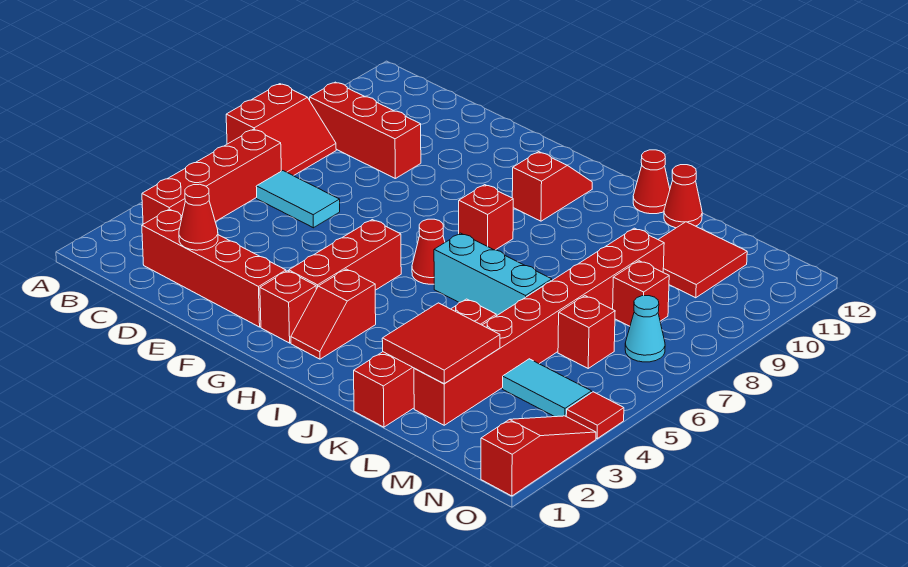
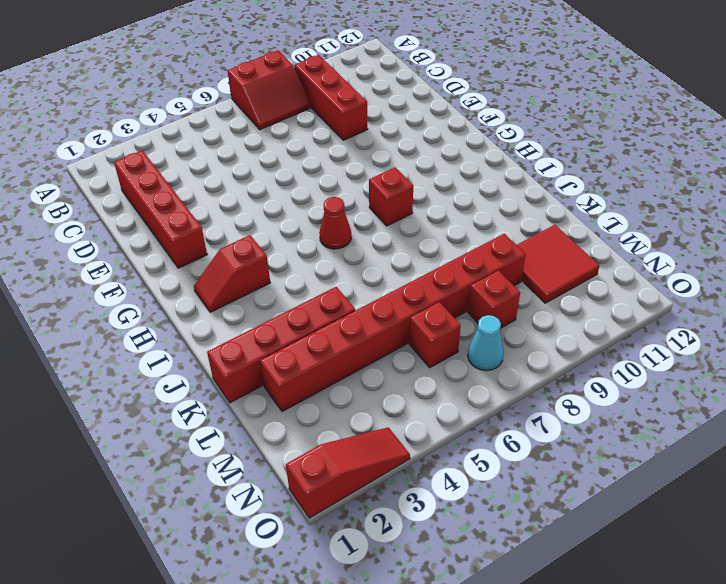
none -> red 1x4 brick [142,129,281,224]
none -> cyan 1x2 tile [256,171,340,228]
none -> red 1x1 brick [260,271,316,343]

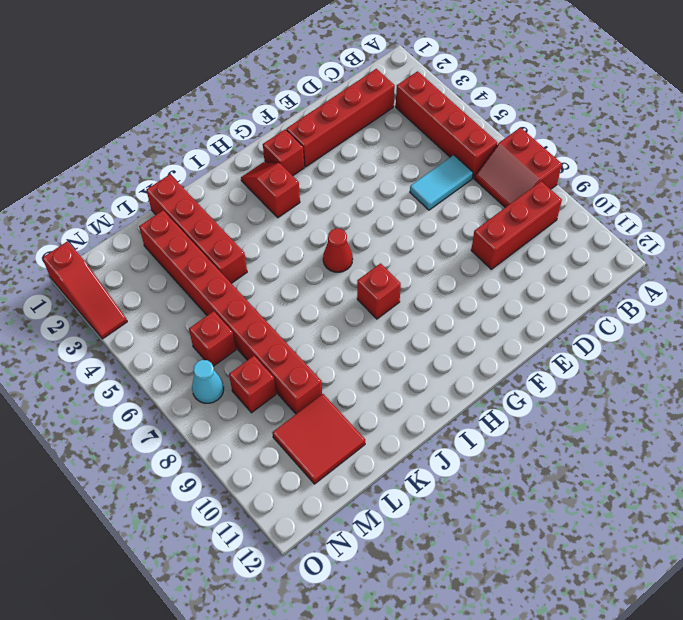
none -> red 1x3 brick [289,220,401,290]
none -> red 1x2 slope [512,152,592,221]
none -> cyan 1x3 brick [434,233,552,316]

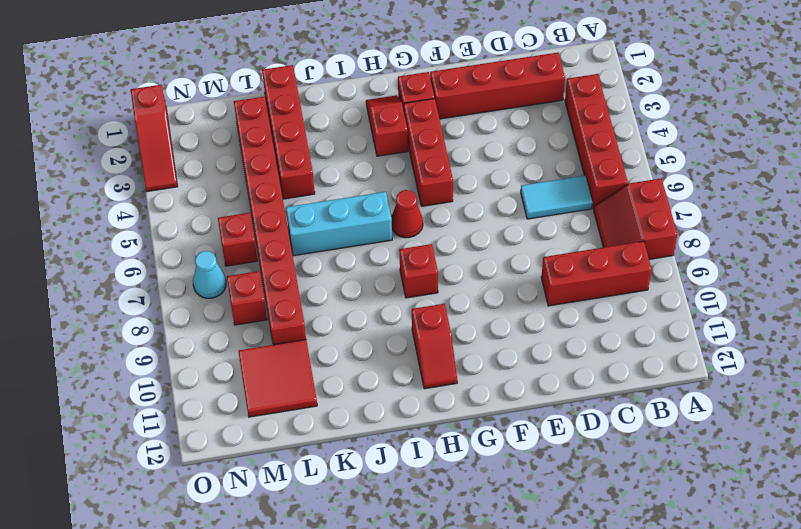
none -> red 1x1 cone [633,150,670,214]
none -> red 1x1 cone [664,165,702,228]
none -> cyan 1x2 tile [503,359,592,417]

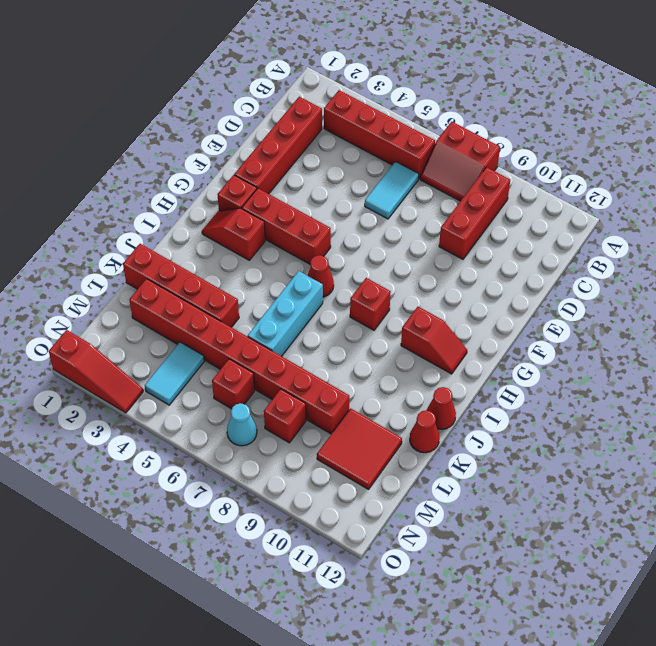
none -> red 1x1 tile [566,392,624,438]
none -> red 1x1 cone [179,184,218,250]
none -> red 2x2 tile [382,303,500,384]

